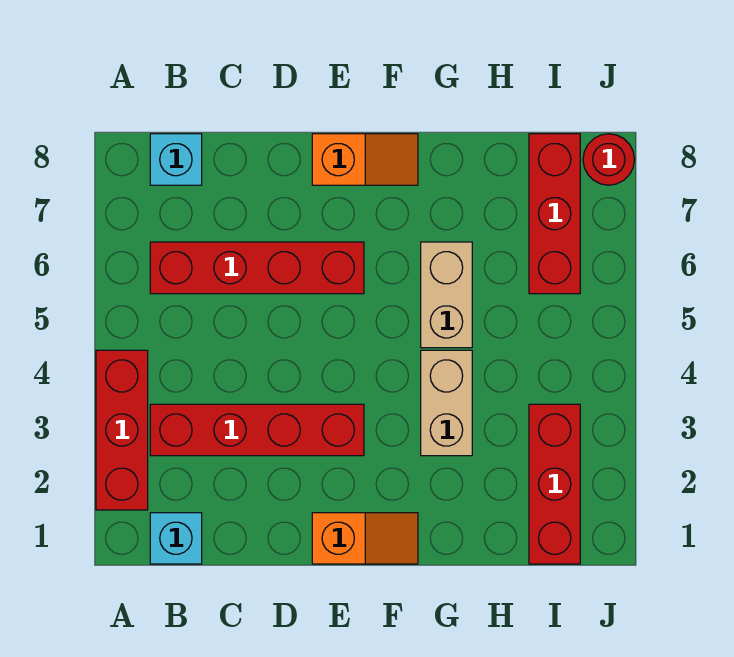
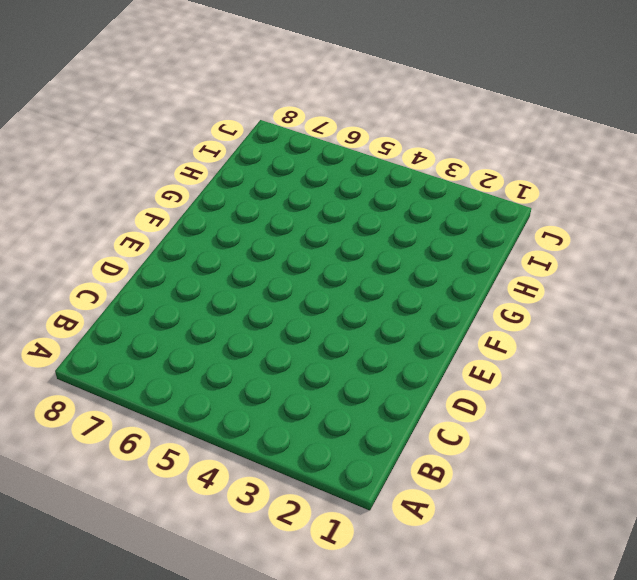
none -> red 1x3 brick [96,350,148,510]
none -> cyan 1x1 brick [150,513,202,564]
none -> red 1x4 brick [150,404,364,456]

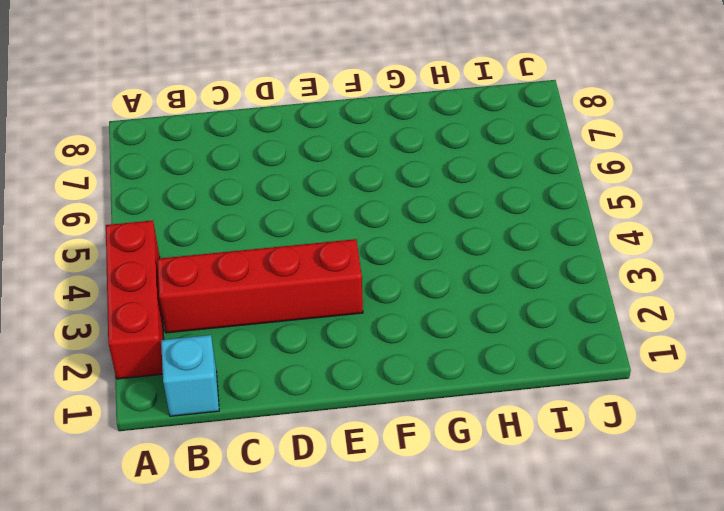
none -> red 1x4 brick [150,242,364,294]
none -> cyan 1x1 brick [150,134,202,185]
none -> orange 1x2 slope [312,513,418,564]

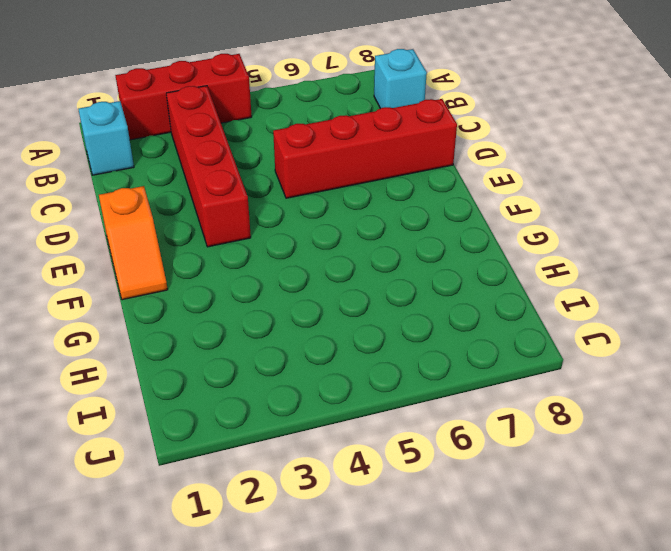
red 1x4 brick [273,99,457,198] -> red 1x4 brick turned to [150,242,364,294]
none -> orange 1x2 slope [312,134,418,185]
none -> tan 1x2 brick [421,350,472,456]
none -> tan 1x2 brick [421,242,472,348]

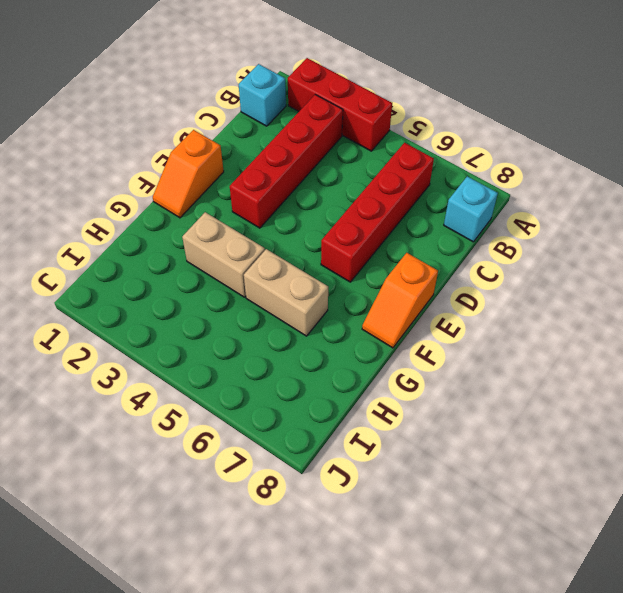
none -> red 1x3 brick [529,404,580,564]
none -> red 1x3 brick [529,134,580,294]
none -> red 1x1 round brick [583,134,634,185]

